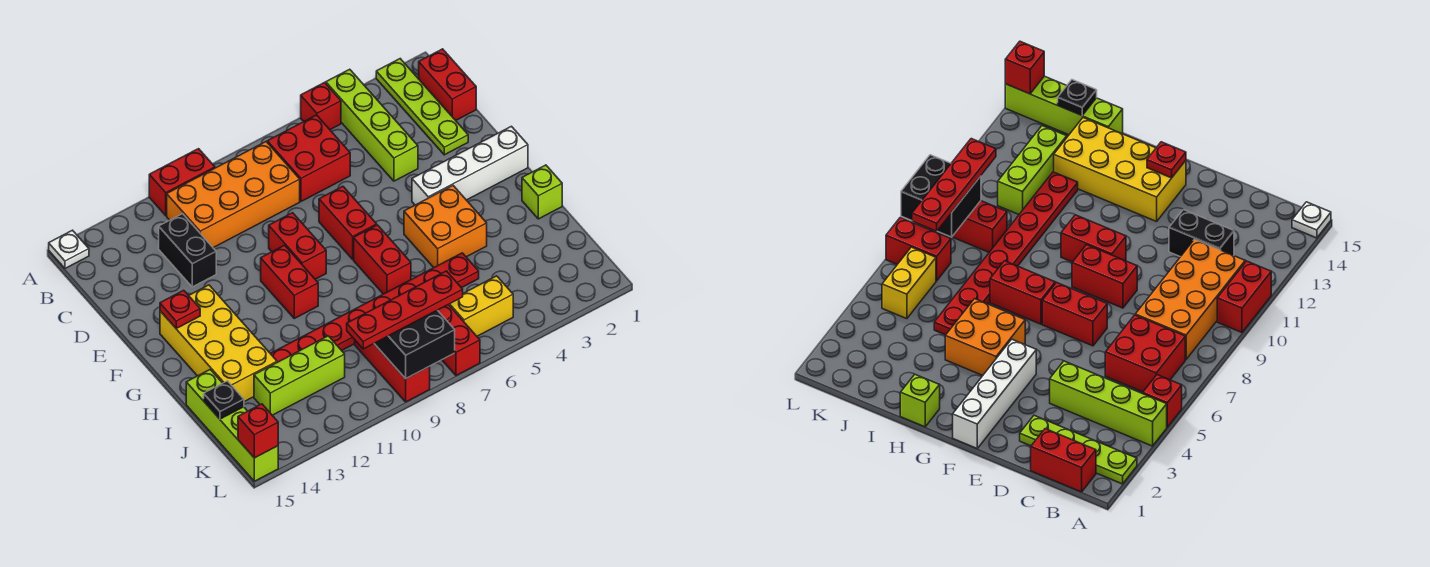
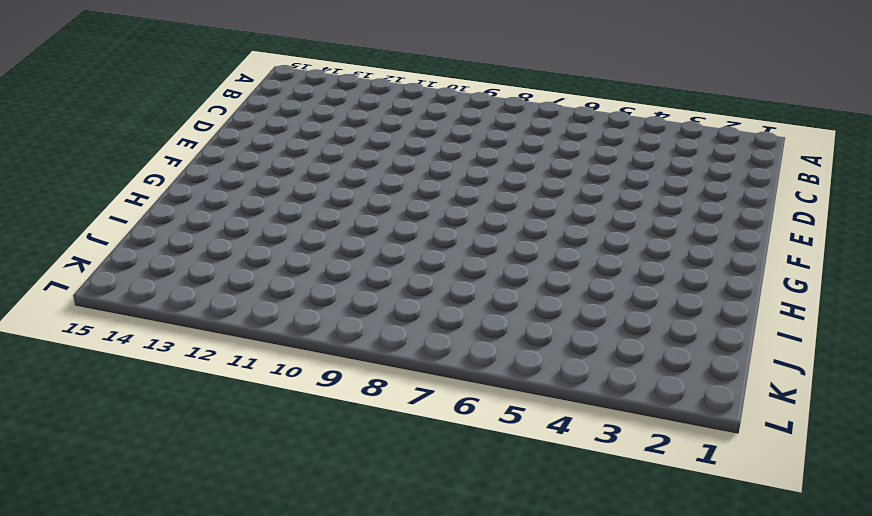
none -> lime 1x4 plate [376,59,468,155]
none -> lime 1x4 brick [326,69,418,181]
none -> red 1x1 brick [301,83,341,130]

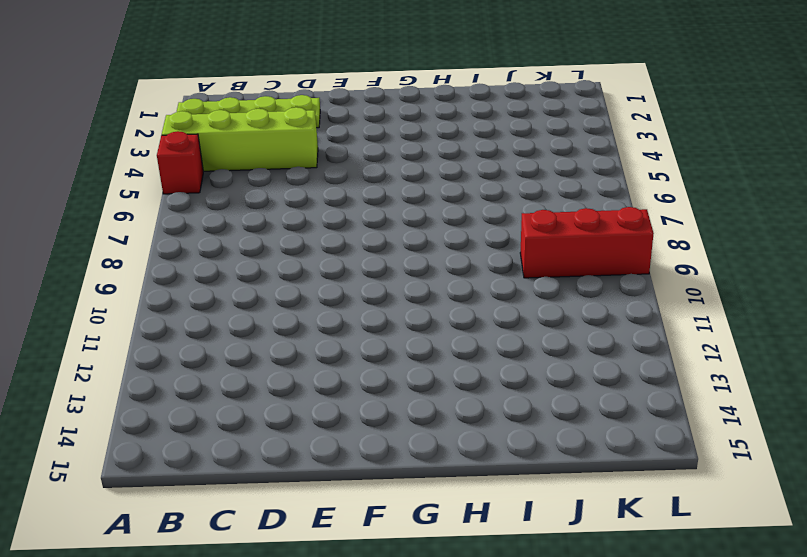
none -> red 1x2 brick [149,149,215,216]
none -> white 1x1 plate [49,230,89,268]
none -> red 1x2 brick [419,49,476,120]

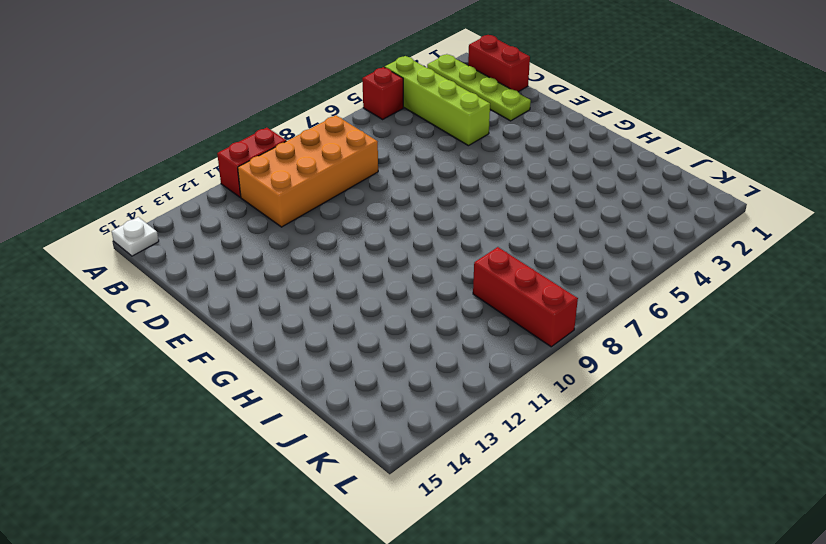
none -> red 2x2 brick [267,115,350,201]
none -> black 1x2 brick [159,214,216,287]
none -> red 1x2 brick [319,186,377,259]

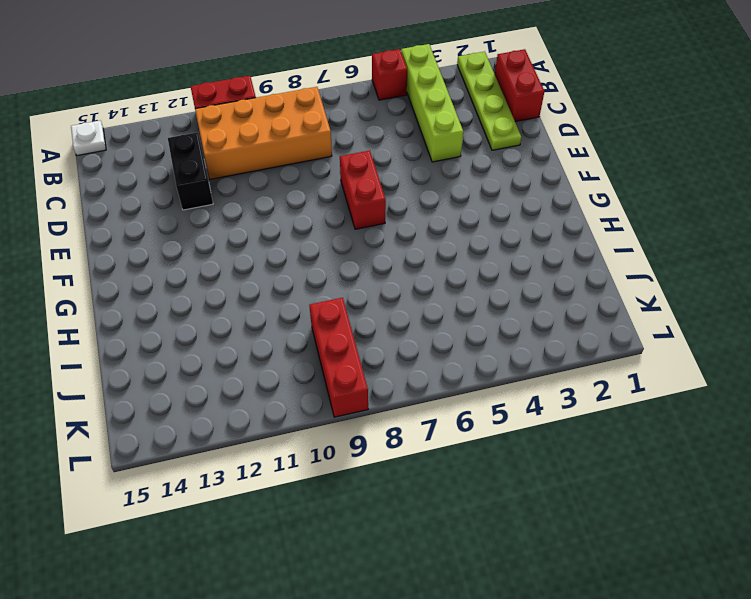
none -> red 2x2 brick [267,115,350,201]
none -> red 1x2 brick [269,213,326,279]
none -> white 1x4 brick [412,126,528,205]

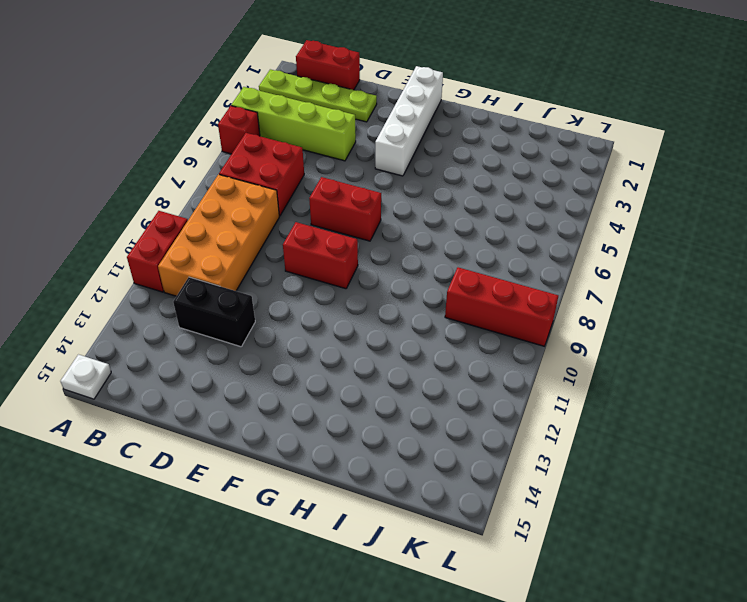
none -> red 1x2 brick [261,245,318,318]
none -> yellow 2x4 brick [160,285,277,402]
none -> orange 2x2 brick [404,186,487,267]

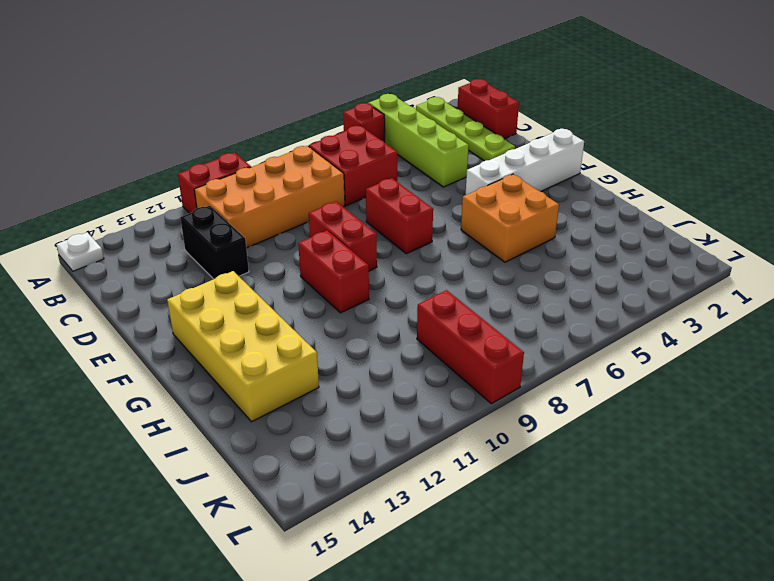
none -> red 1x2 brick [354,225,411,294]
none -> lime 1x1 brick [522,165,562,219]
none -> red 1x8 plate [270,253,479,362]

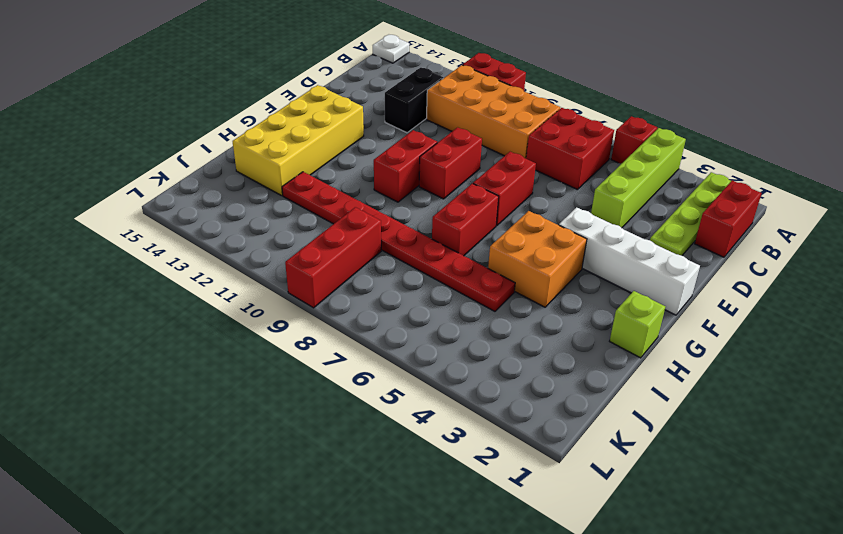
none -> lime 1x4 brick [186,370,278,481]
none -> lime 1x3 brick [254,336,345,415]
none -> yellow 1x2 brick [449,276,513,336]

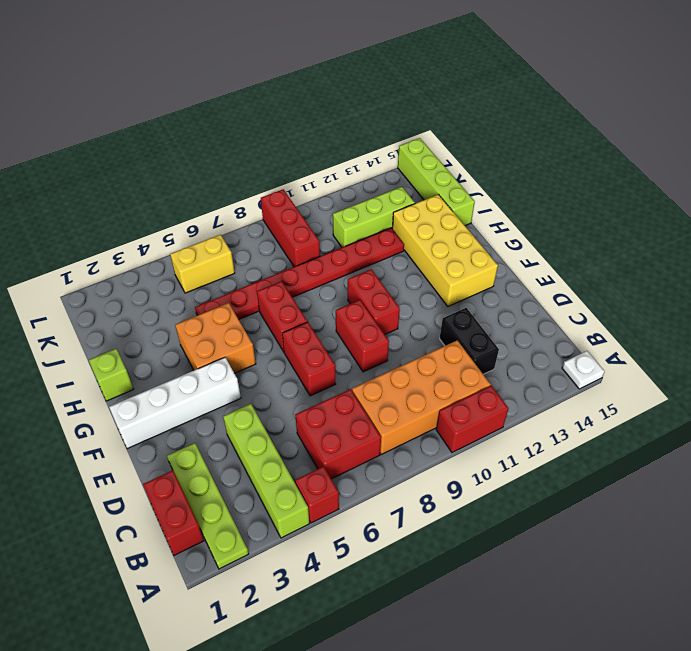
none -> red 1x2 brick [438,305,480,376]
none -> red 1x1 plate [160,290,200,328]
none -> black 1x1 plate [204,381,244,419]

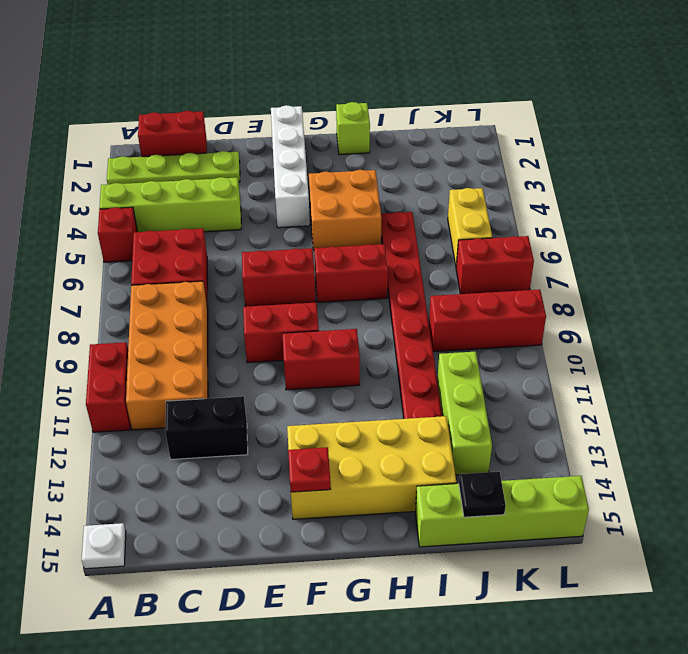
none -> black 2x2 brick [374,310,455,379]
none -> red 1x1 brick [238,404,278,458]
none -> red 1x4 plate [347,271,463,349]

